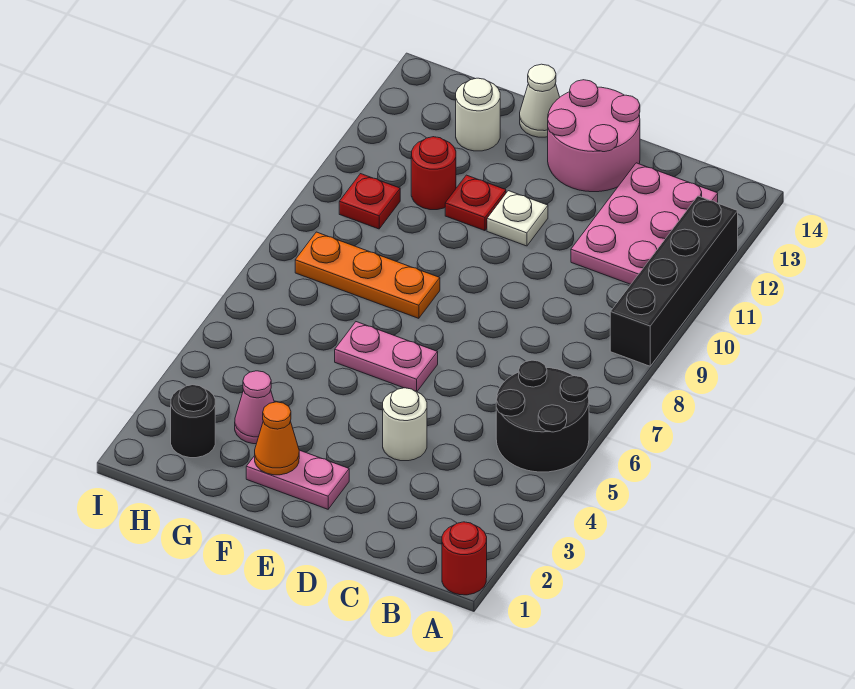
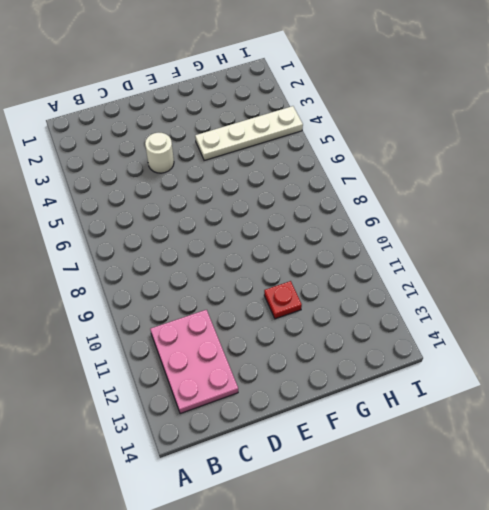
white 1x4 plate [195,106,303,160] -> none
none -> red 1x1 round brick [442,522,487,595]
none -> black 2x2 round brick [496,360,589,472]
none -> black 1x4 brick [610,196,738,366]

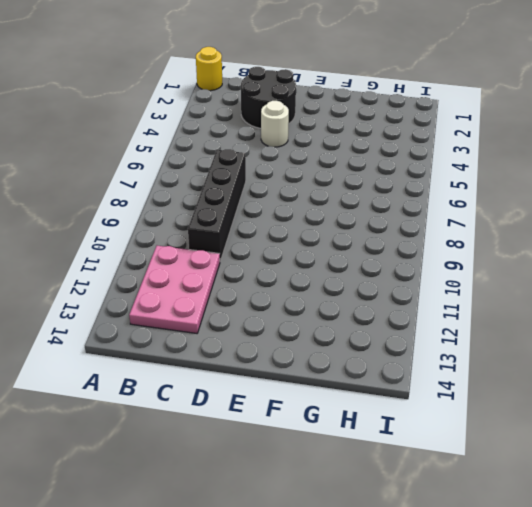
yellow 1x1 round brick [196,47,222,91] -> red 1x1 round brick [442,522,487,595]
black 2x2 round brick [241,67,296,128] -> black 2x2 round brick moved to [496,360,589,472]
black 1x4 brick [188,149,246,261] -> black 1x4 brick moved to [610,196,738,366]
none -> pink 2x2 round brick [548,80,640,192]
none -> pink 1x2 plate [246,450,349,509]
none -> pink 1x2 plate [335,322,438,391]

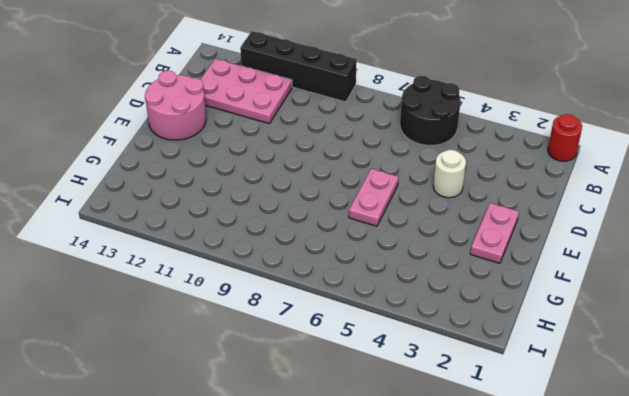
none -> white 1x1 plate [487,191,548,246]
none -> orange 1x3 plate [295,232,440,318]
none -> red 1x1 plate [445,175,506,231]

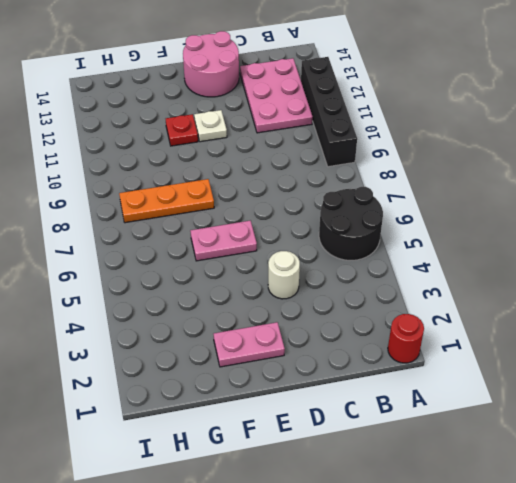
none -> white 1x1 cone [520,64,560,137]
none -> pink 1x1 cone [235,371,274,444]
none -> red 1x1 round brick [411,137,456,210]

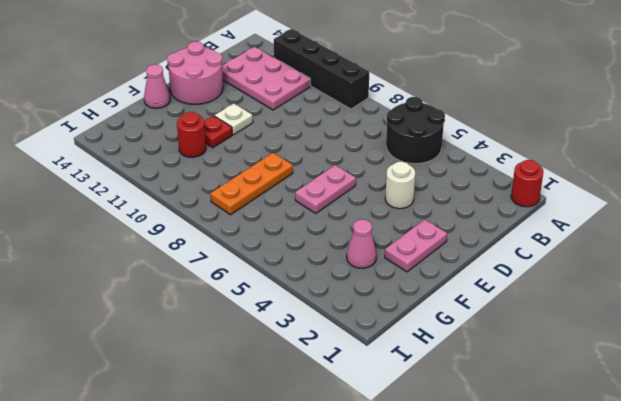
pink 1x1 cone [144,65,170,108] -> white 1x1 cone [520,64,560,137]
none -> white 1x1 round brick [456,78,500,151]
none -> black 1x1 round brick [171,385,215,458]
none -> red 1x1 plate [339,174,400,229]

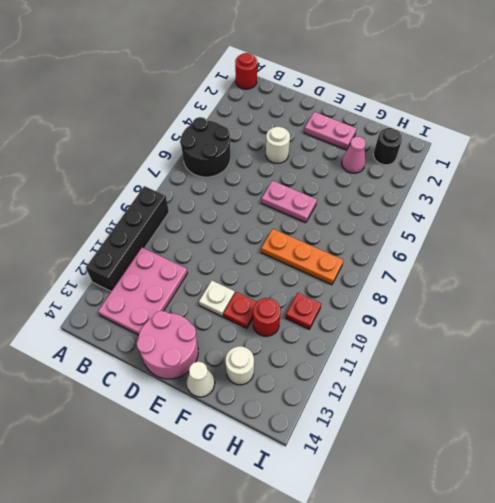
none -> orange 1x1 cone [255,402,299,475]

